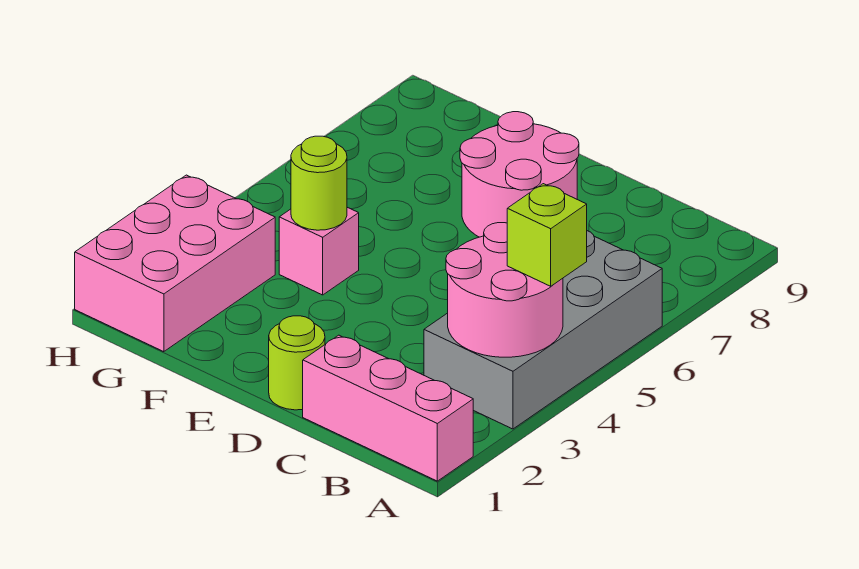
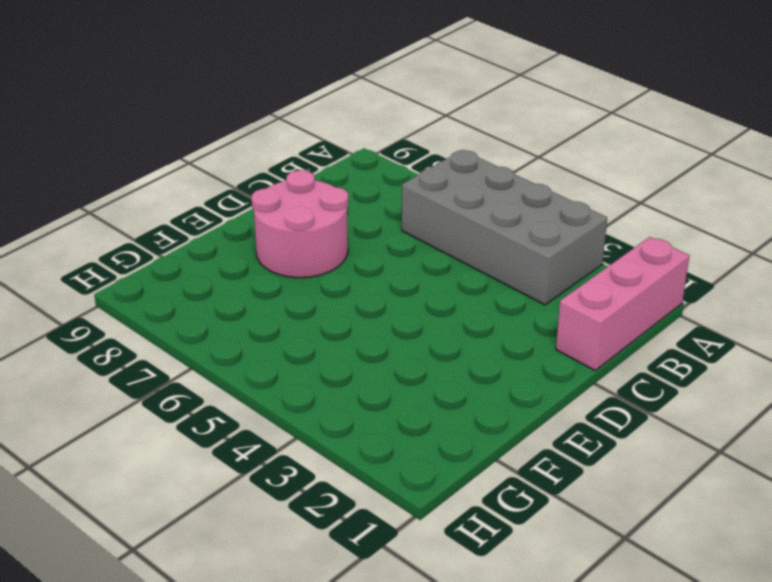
none -> lime 1x1 round brick [269,316,325,410]
none -> pink 1x1 brick [279,207,359,295]

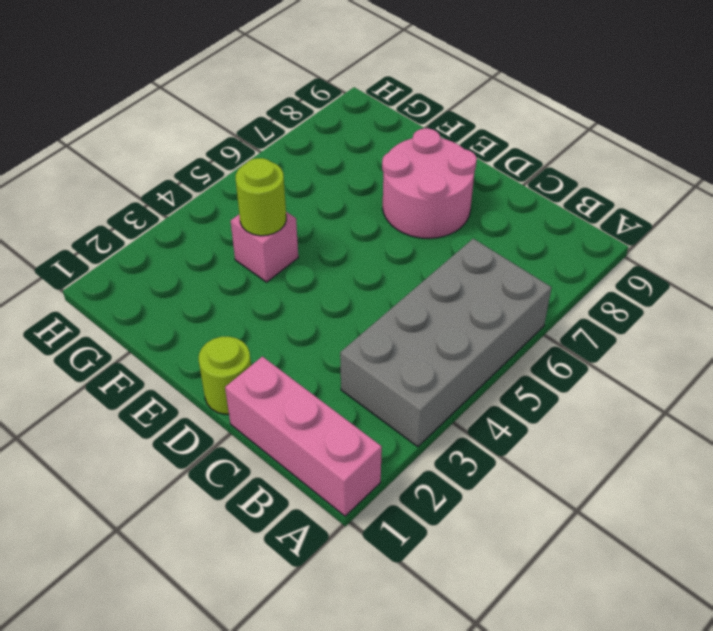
none -> pink 2x3 brick [75,175,275,352]
none -> pink 2x2 round brick [446,223,563,357]

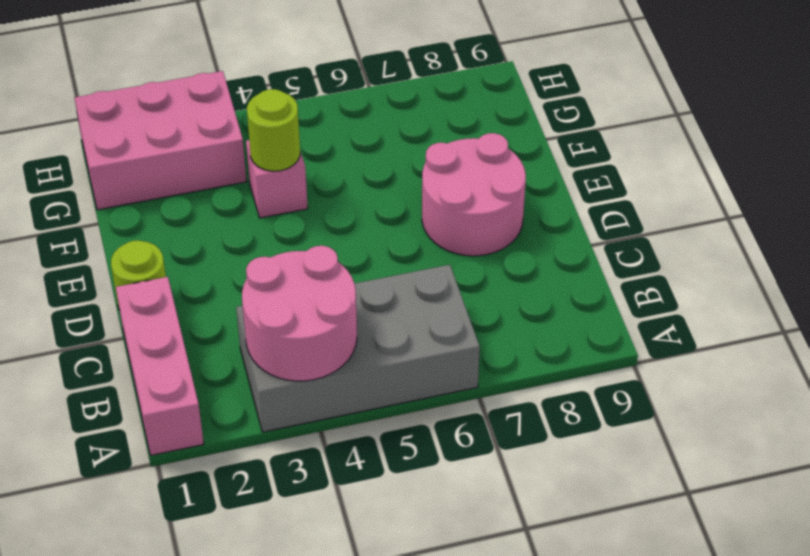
none -> lime 1x1 brick [507,184,587,286]

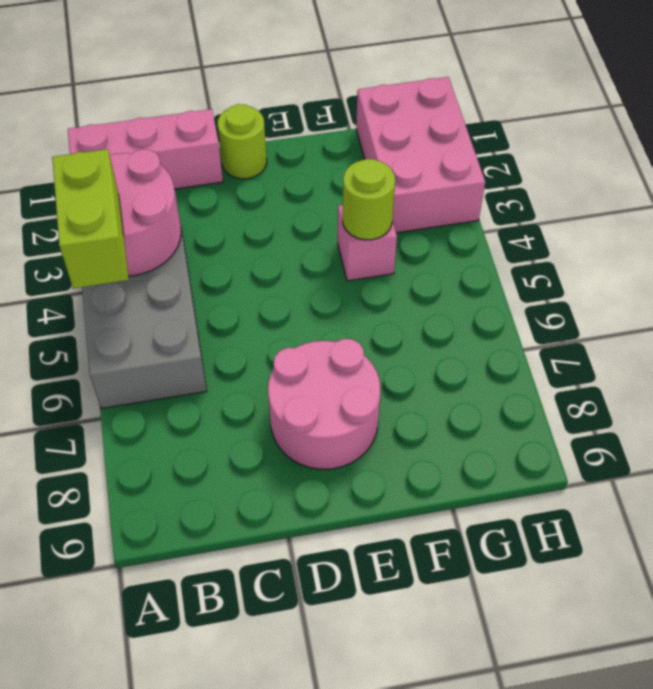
lime 1x2 brick [52,149,129,288] -> lime 1x1 brick [507,184,587,286]

